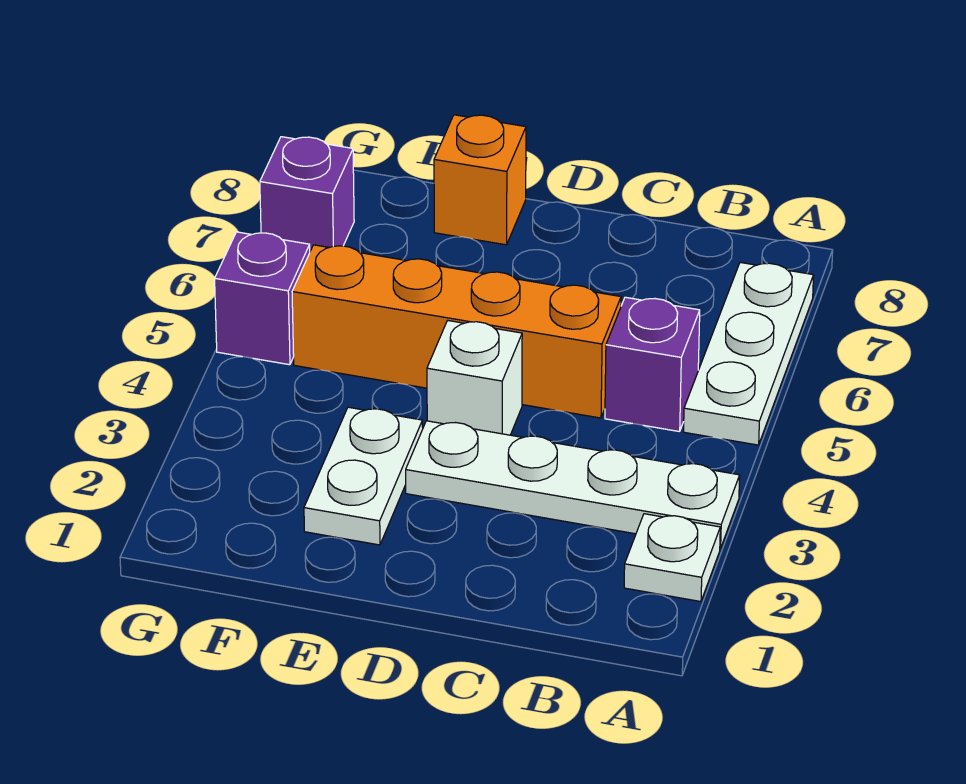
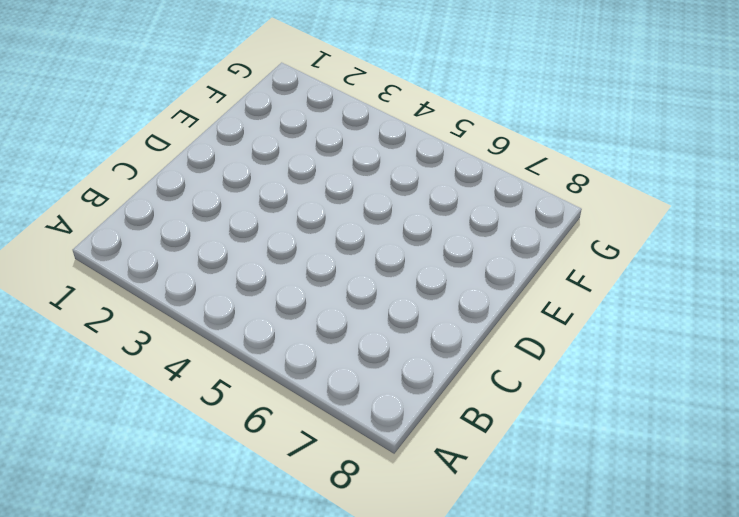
none -> white 1x1 plate [624,514,720,602]
none -> white 1x4 plate [406,421,740,548]

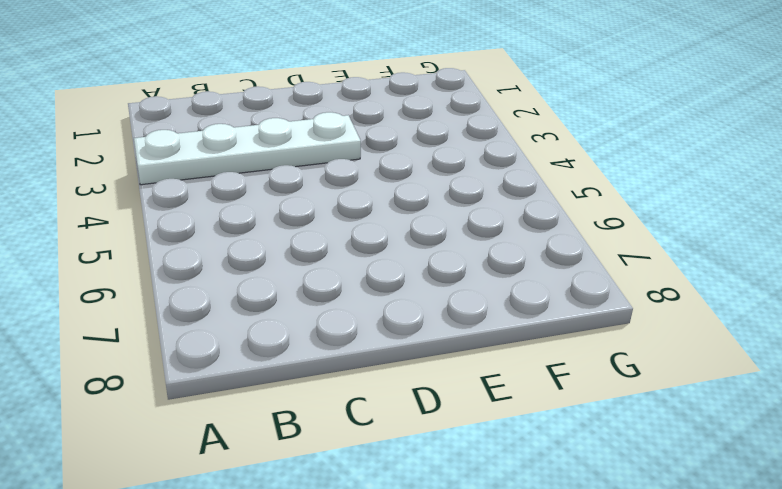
none -> white 1x1 plate [624,514,720,602]
none -> white 1x3 plate [684,262,814,445]

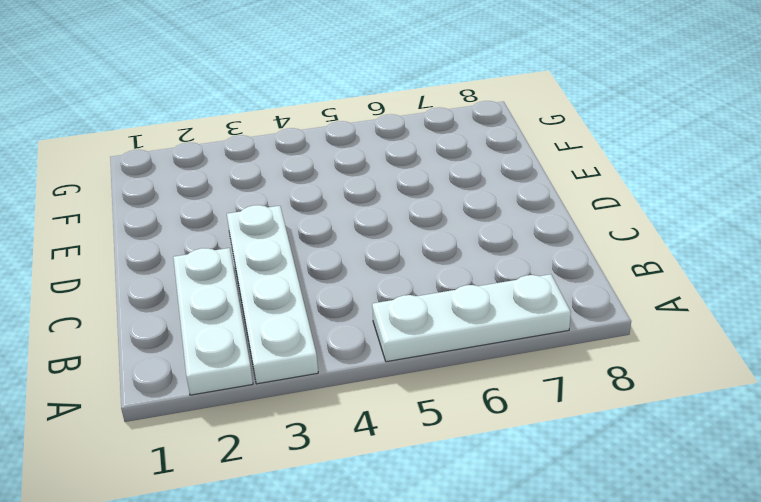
white 1x3 plate [173,248,253,395] -> white 1x1 plate [624,514,720,602]
none -> purple 1x1 brick [605,297,700,432]
none -> orange 1x4 brick [292,245,621,418]

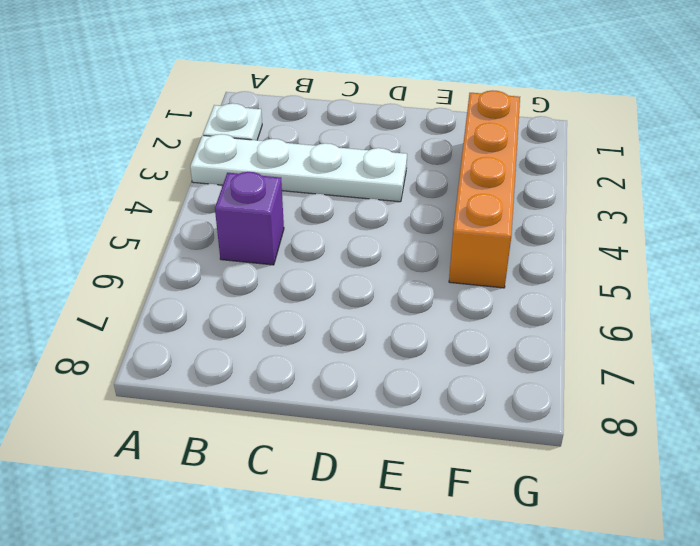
orange 1x4 brick [449,90,520,288] -> orange 1x4 brick turned to [292,245,621,418]
none -> white 1x3 plate [684,262,814,445]
none -> white 1x1 brick [427,320,522,435]

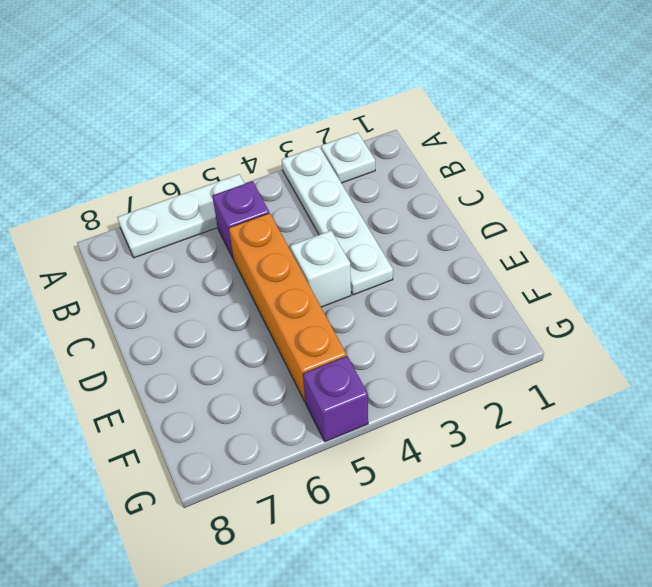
none -> white 1x2 plate [304,407,423,545]
none -> orange 1x1 brick [434,115,526,245]

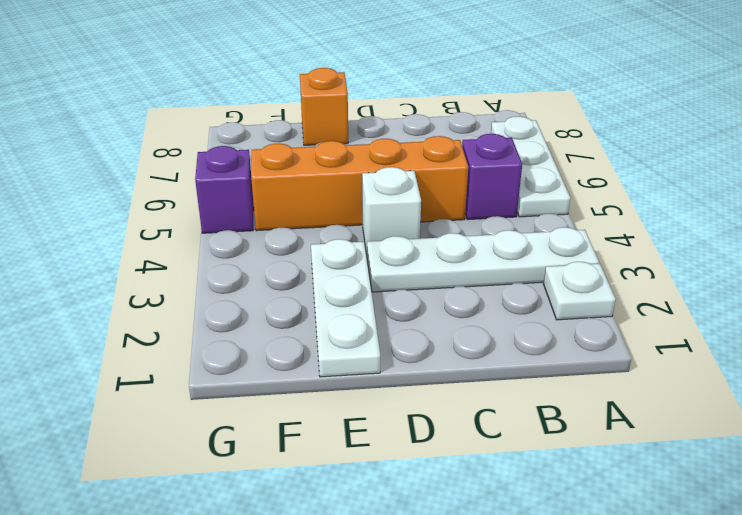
white 1x3 plate [311,239,380,377] -> white 1x2 plate [304,407,423,545]
none -> purple 1x1 brick [260,137,354,251]

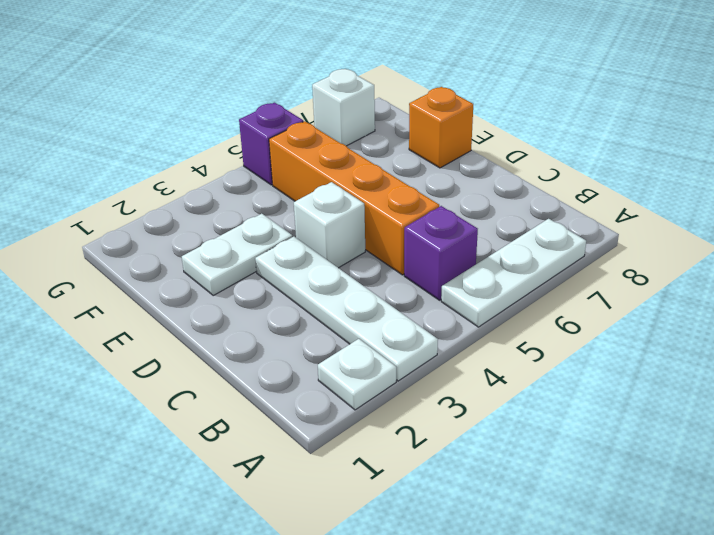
white 1x1 brick [312,69,375,146] -> purple 1x1 brick [260,137,354,251]

